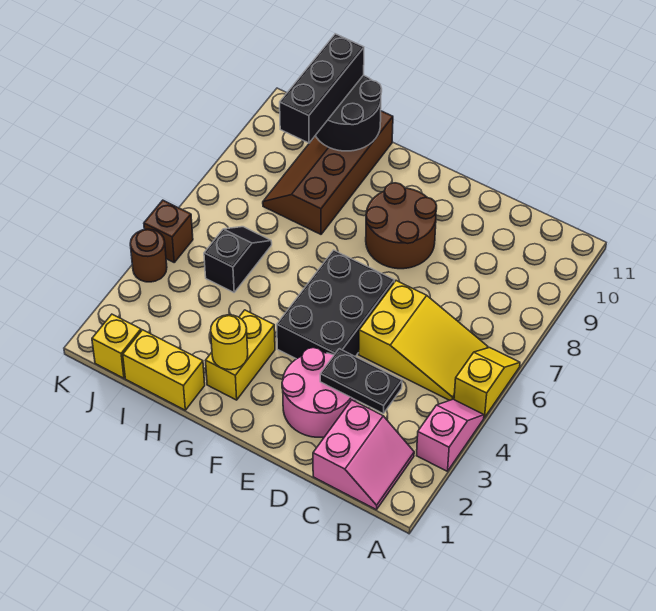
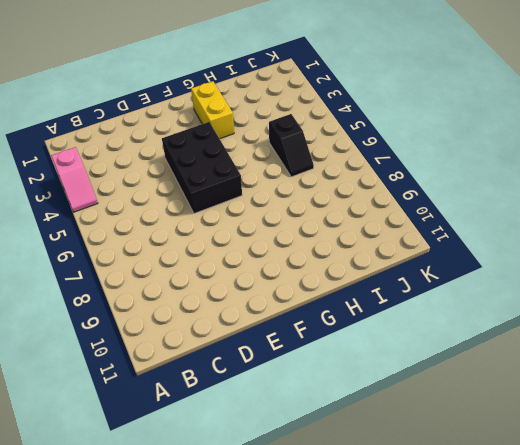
none -> yellow 1x2 slope [454,348,520,418]
none -> pink 2x2 slope [313,400,414,510]
none -> yellow 2x3 slope [359,281,488,400]

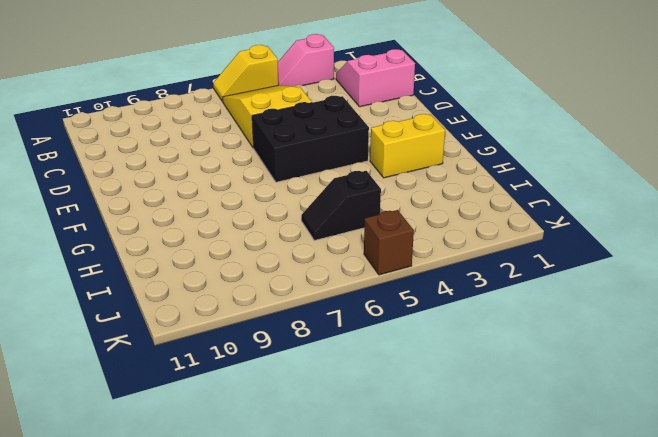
none -> pink 2x2 round brick [282,348,356,437]
none -> brown 2x2 round brick [366,183,437,269]
none -> yellow 1x2 brick [123,330,205,410]

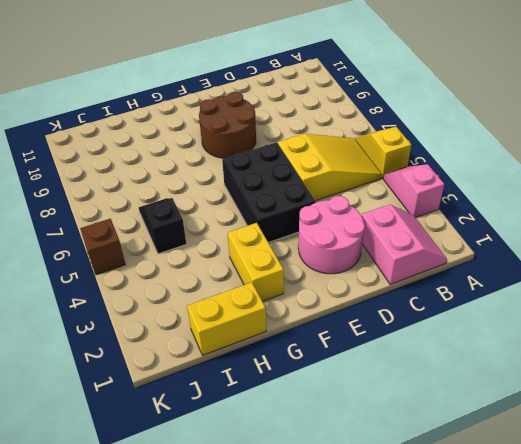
none -> brown 2x4 slope [263,111,393,234]
none -> yellow 1x1 brick [92,314,141,378]
none -> brown 1x1 round brick [130,229,167,282]

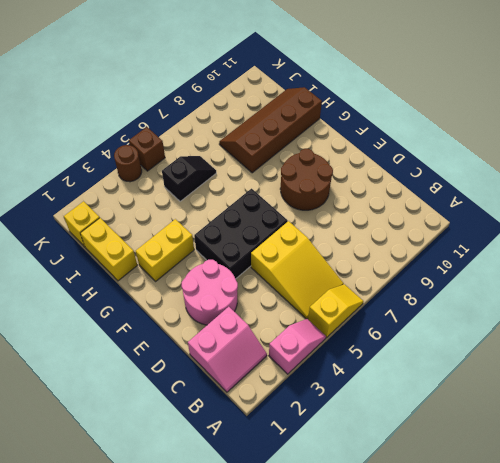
none -> black 1x2 plate [320,349,402,413]
none -> yellow 1x1 round brick [211,315,248,370]
none -> black 2x2 round brick [315,75,382,151]

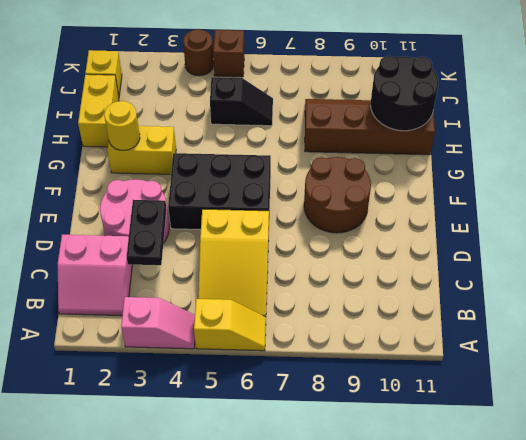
none -> black 1x3 brick [280,34,364,143]

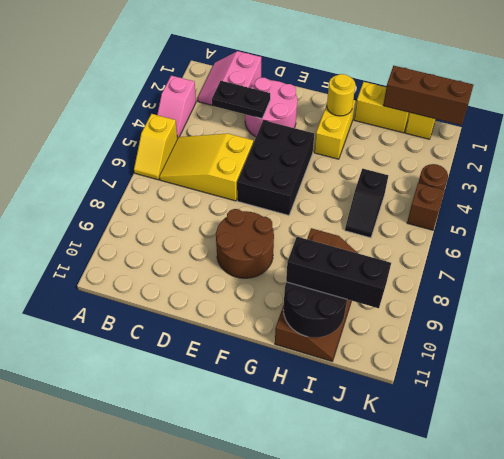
black 1x3 brick [286,237,391,308] -> black 1x3 brick turned to [280,34,364,143]
brown 1x3 brick [383,66,473,125] -> none

